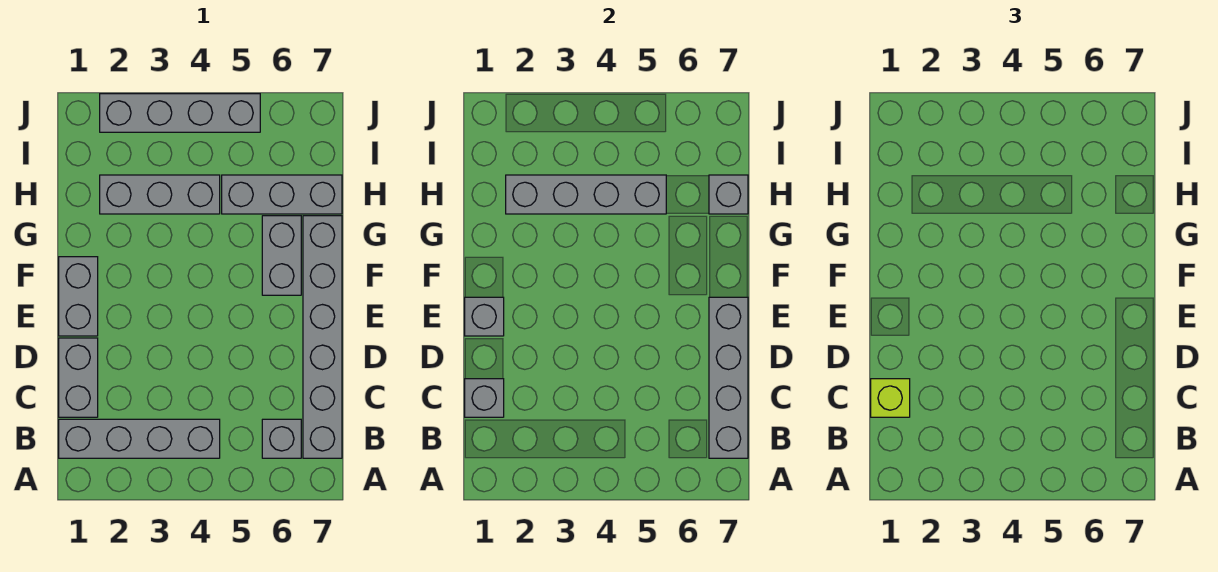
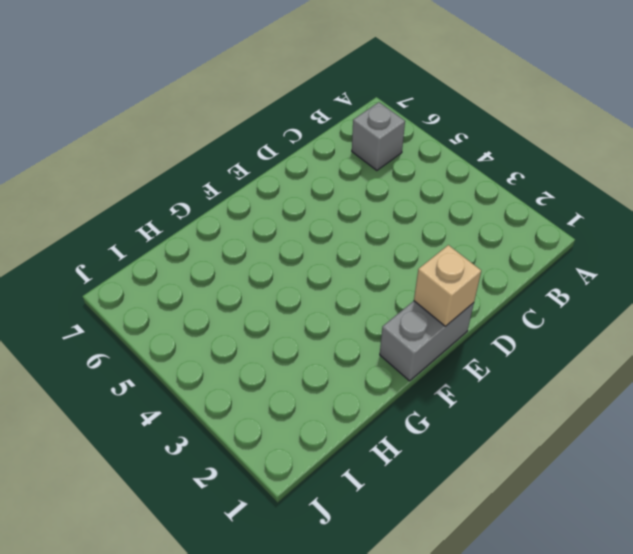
tan 1x1 brick [414,245,481,326] -> grey 1x1 brick [465,297,504,336]
none -> grey 1x4 brick [59,419,220,458]
none -> grey 1x6 brick [303,216,342,458]
none -> grey 1x2 brick [59,338,98,417]

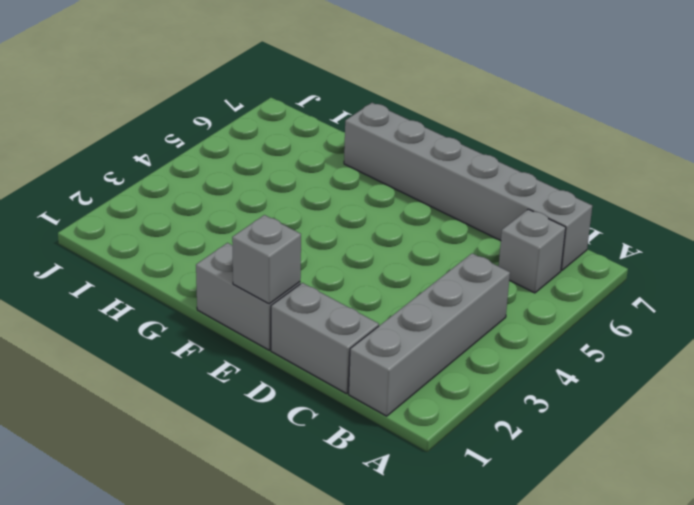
none -> grey 1x2 brick [262,216,301,295]
none -> grey 1x3 brick [100,175,220,214]
none -> grey 1x3 brick [222,175,342,214]

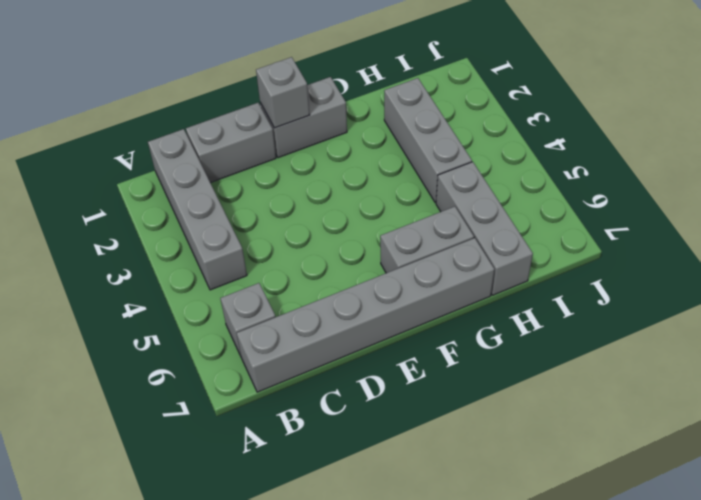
none -> grey 1x4 brick [100,94,260,132]
none -> grey 1x4 brick [709,297,748,458]
none -> grey 1x1 brick [465,379,504,417]

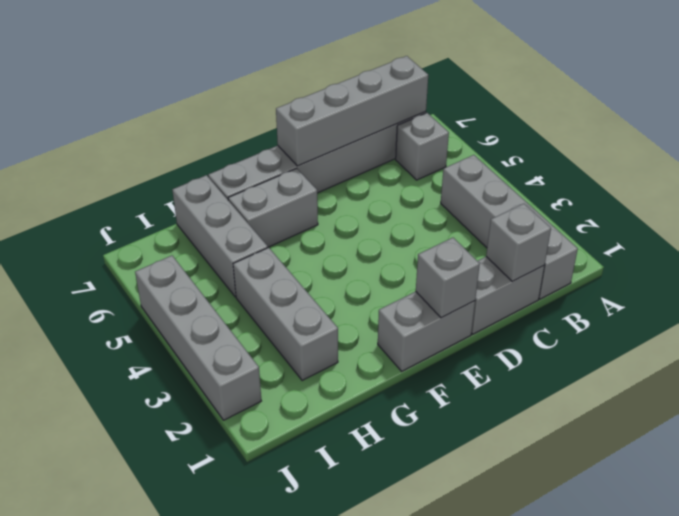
none -> grey 1x4 brick [506,175,666,214]
none -> grey 1x1 brick [709,175,748,214]
none -> lime 1x1 brick [871,379,910,417]

